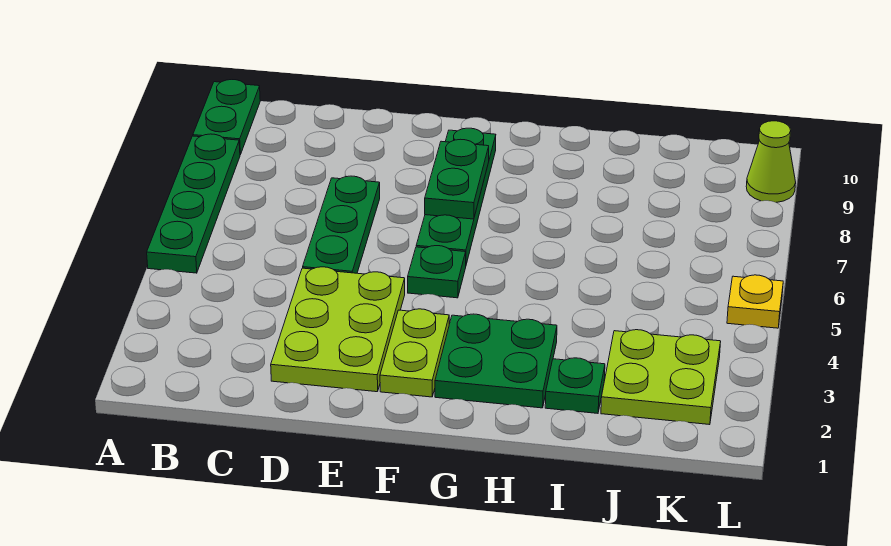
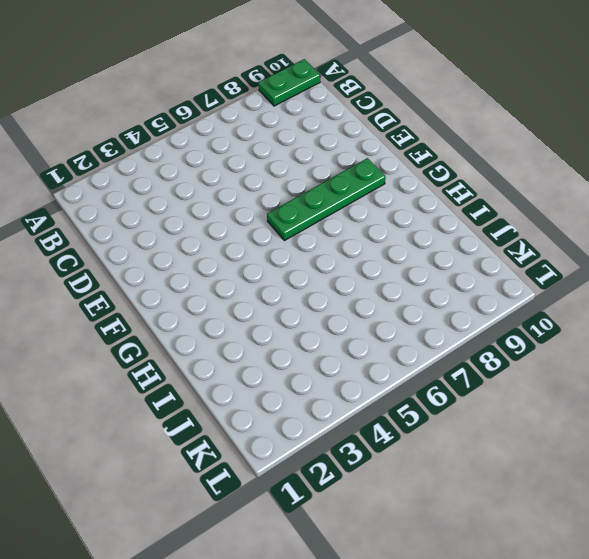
none -> green 1x4 plate [147,134,240,273]
none -> lime 2x3 plate [271,267,405,392]
none -> green 1x3 plate [303,176,380,273]

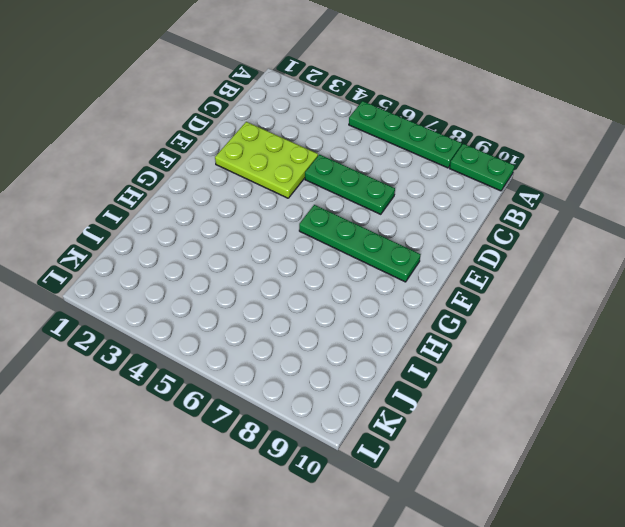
none -> lime 1x2 plate [380,309,449,397]
none -> green 1x1 plate [408,246,466,298]
none -> green 2x2 plate [435,314,557,408]

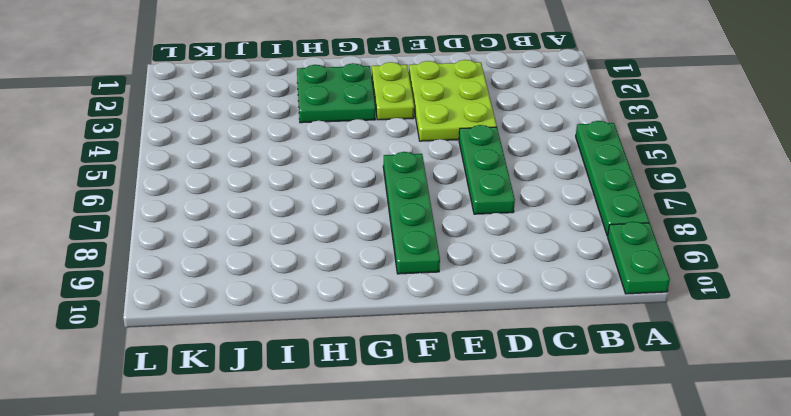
none -> green 1x1 plate [408,246,466,298]
none -> green 1x1 plate [545,358,605,413]
none -> lime 2x2 plate [601,330,721,425]

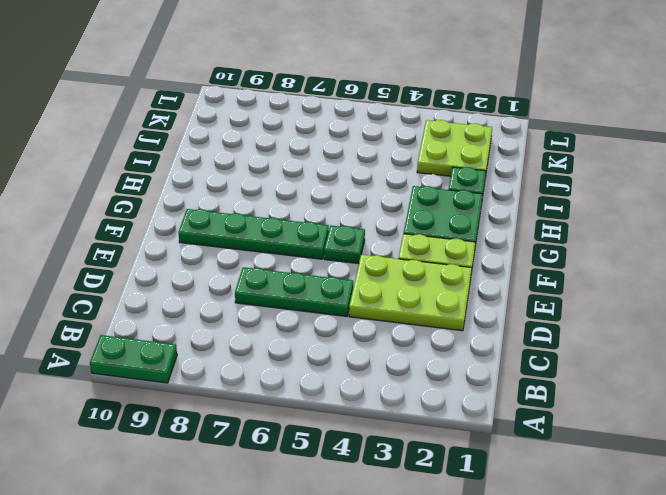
none -> green 1x4 plate [147,134,240,273]
none -> yellow 1x1 plate [727,275,783,328]
none -> lime 1x1 cone [746,121,796,202]

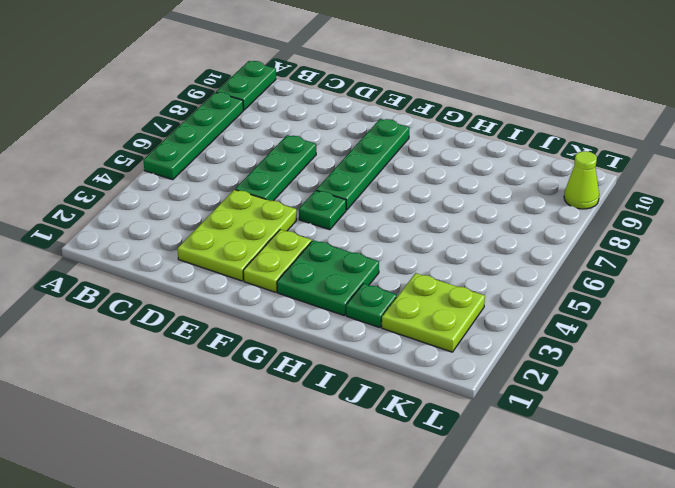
none -> yellow 1x1 plate [727,275,783,328]
none -> green 1x2 plate [425,139,489,219]

